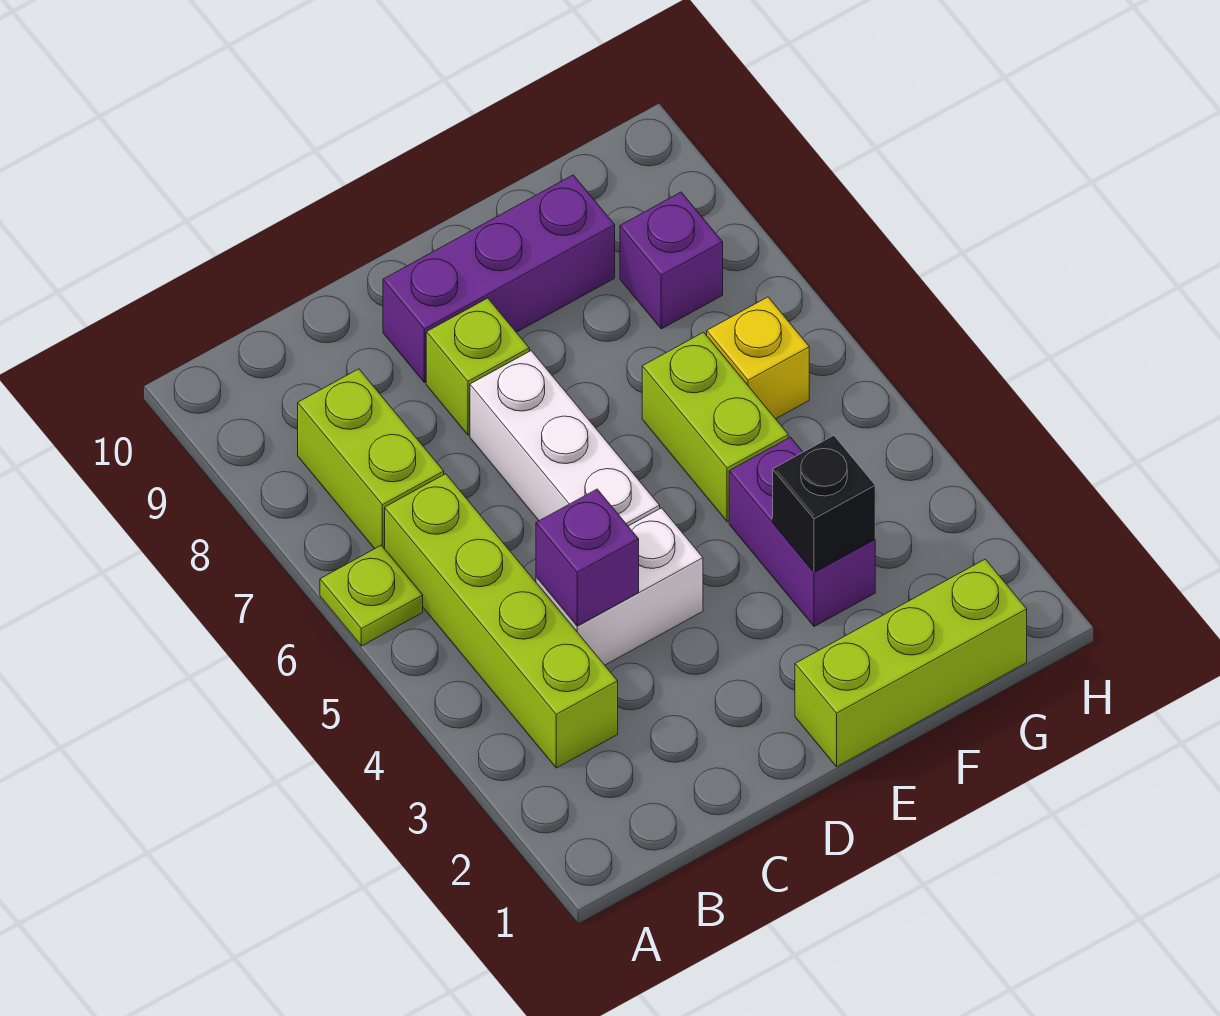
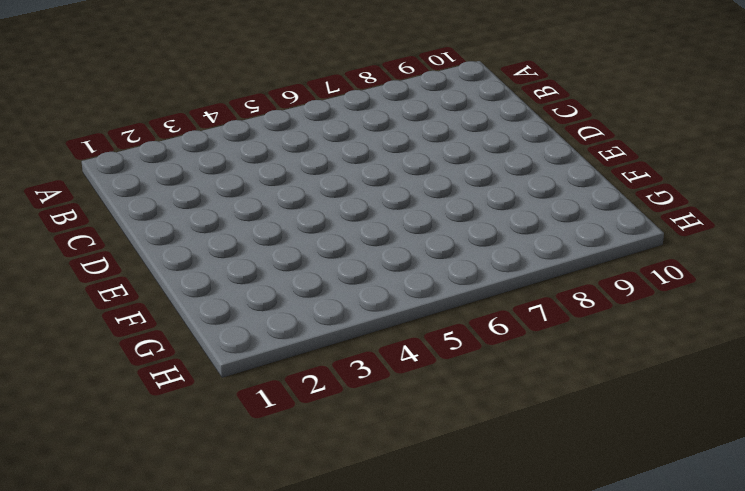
none -> lime 1x1 plate [320,545,423,646]
none -> lime 1x4 brick [385,474,618,768]
none -> lime 1x2 brick [298,369,444,549]

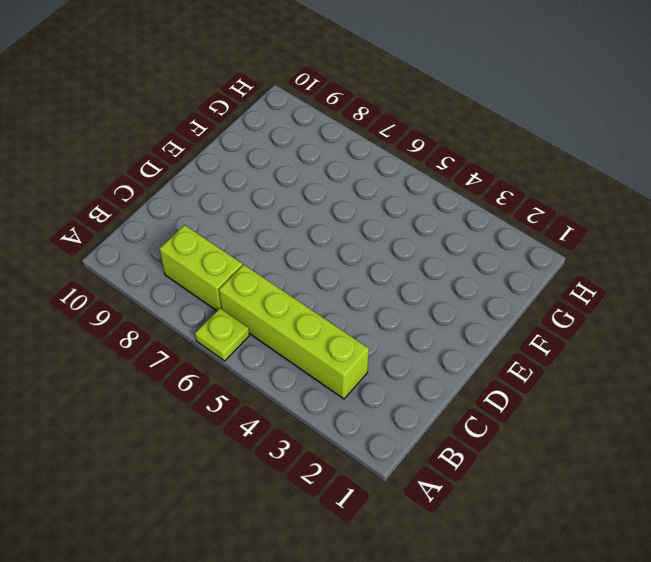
none -> white 1x2 brick [536,508,703,665]
none -> white 1x3 brick [470,351,660,526]
none -> lime 1x1 brick [426,298,529,435]

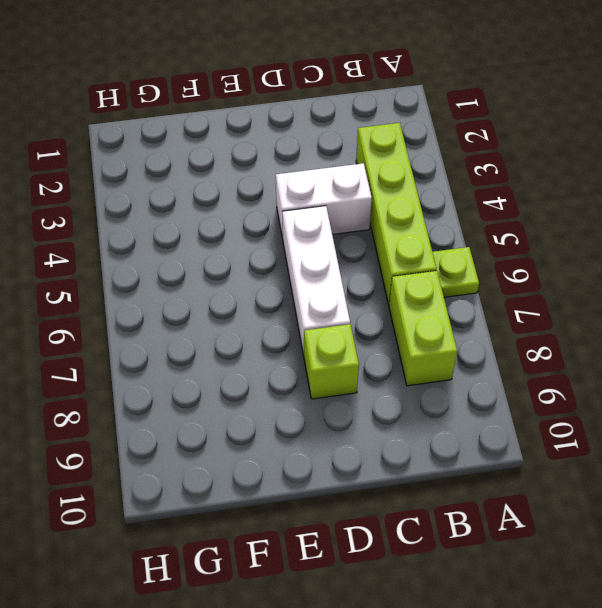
none -> purple 1x3 brick [383,175,615,383]
none -> lime 1x3 brick [795,559,1027,767]
none -> purple 1x2 brick [729,437,875,627]

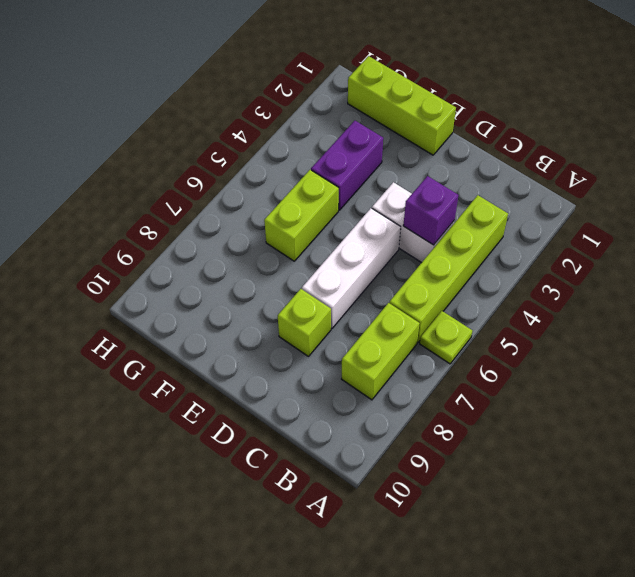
none -> purple 1x3 brick [383,175,615,383]
none -> yellow 1x1 brick [707,297,809,419]
none -> purple 1x1 brick [620,192,723,329]

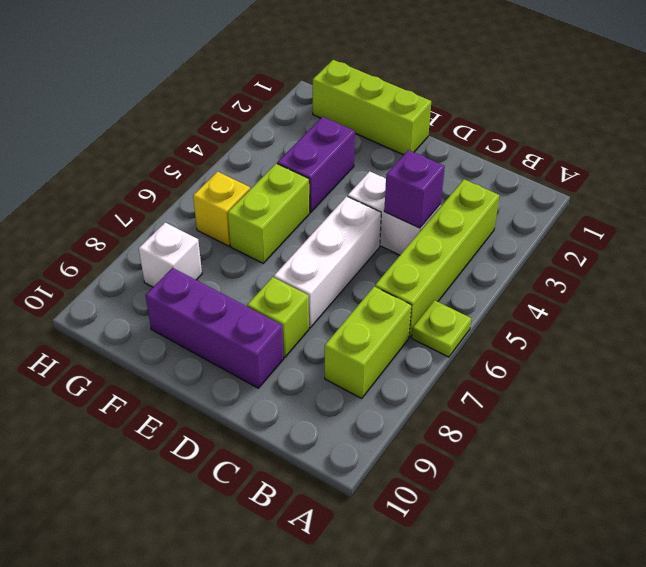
white 1x1 brick [139,223,202,287] -> purple 1x1 brick [620,192,723,329]
none -> black 1x1 brick [773,436,875,572]

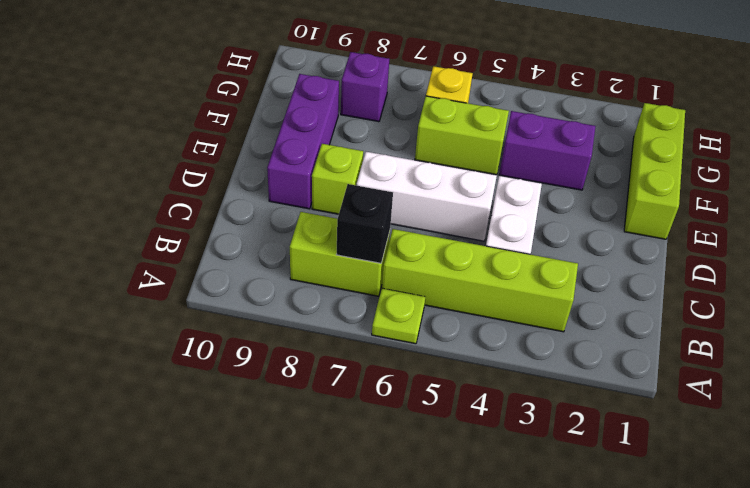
black 1x1 brick [336,184,393,263] -> black 1x1 brick moved to [773,436,875,572]
none -> purple 1x1 brick [536,489,639,626]

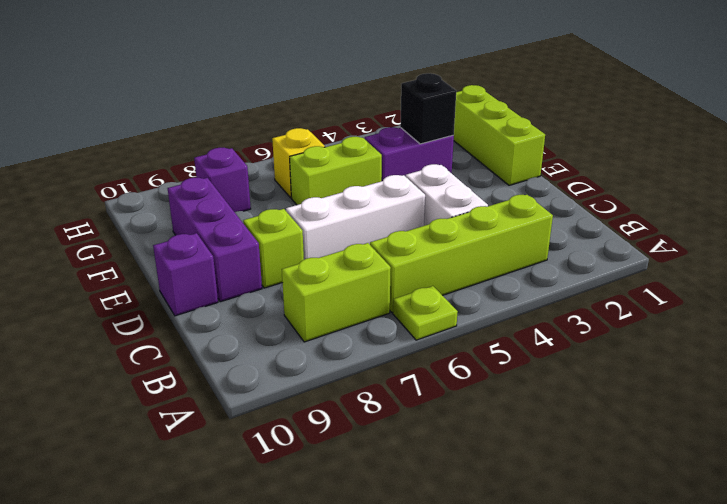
purple 1x1 brick [153,233,218,316] -> purple 1x1 brick moved to [536,489,639,626]

